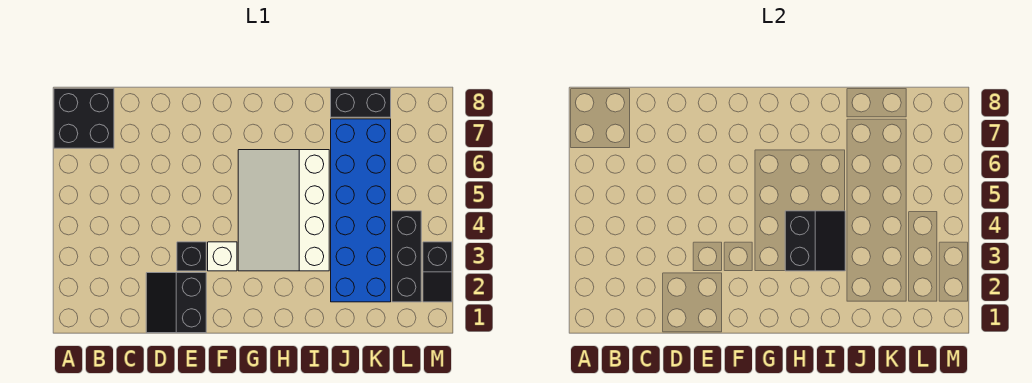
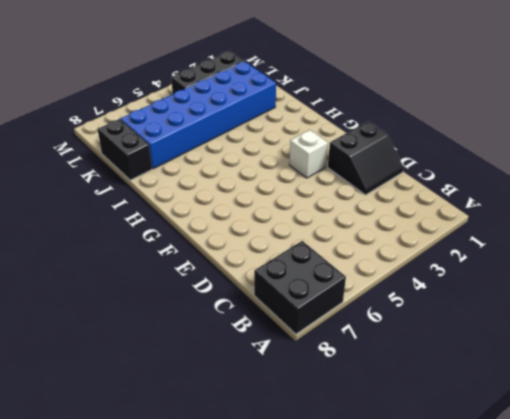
none -> black 1x1 brick [177,242,206,271]
none -> white 3x4 slope [238,150,329,271]

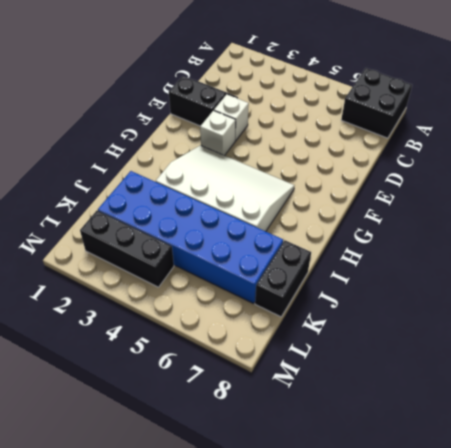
white 1x1 brick [214,94,249,141] -> black 1x1 brick [177,242,206,271]
none -> black 1x2 slope [423,242,452,302]
none -> black 2x2 slope [785,211,845,271]

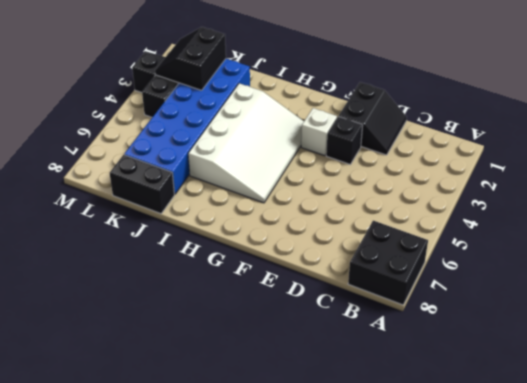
black 2x2 slope [155,27,226,90] -> black 2x2 slope moved to [785,211,845,271]

